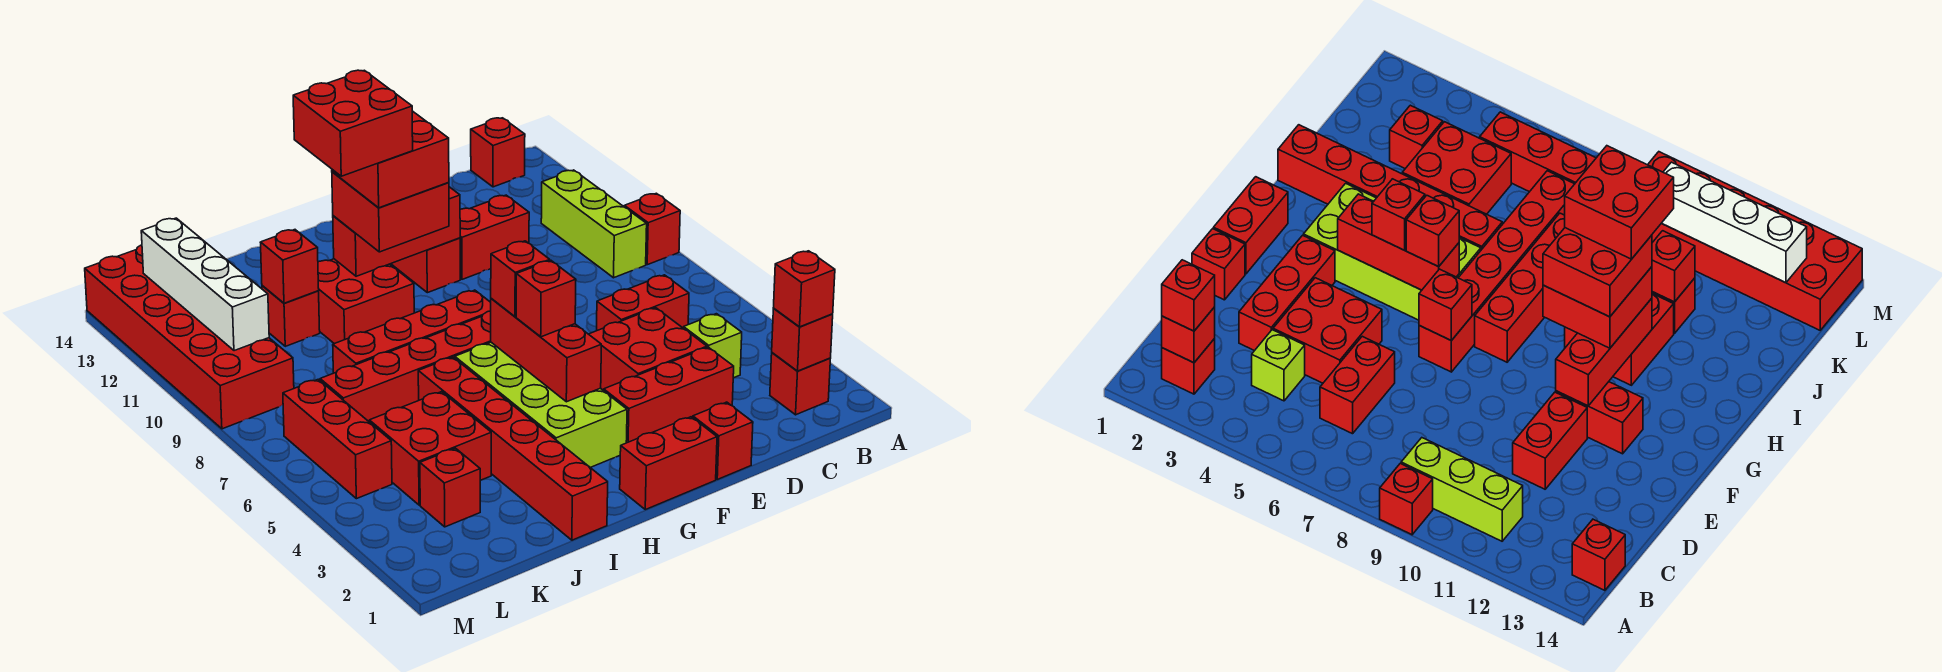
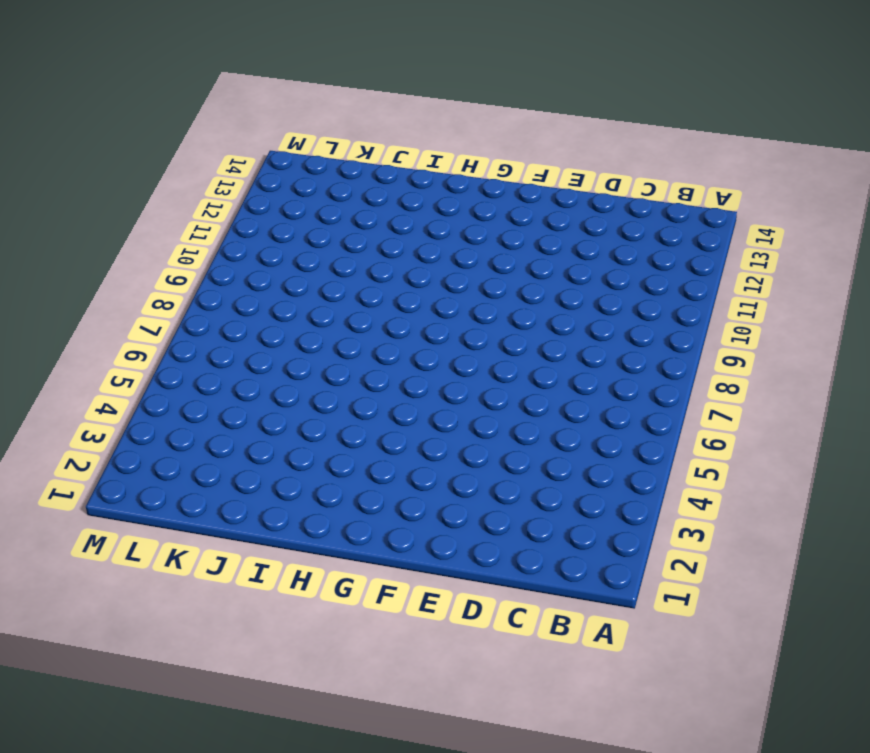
none -> red 1x1 brick [624,193,680,265]
none -> red 1x1 brick [770,353,830,415]
none -> lime 1x3 brick [541,170,647,278]
none -> red 1x1 brick [471,118,525,187]

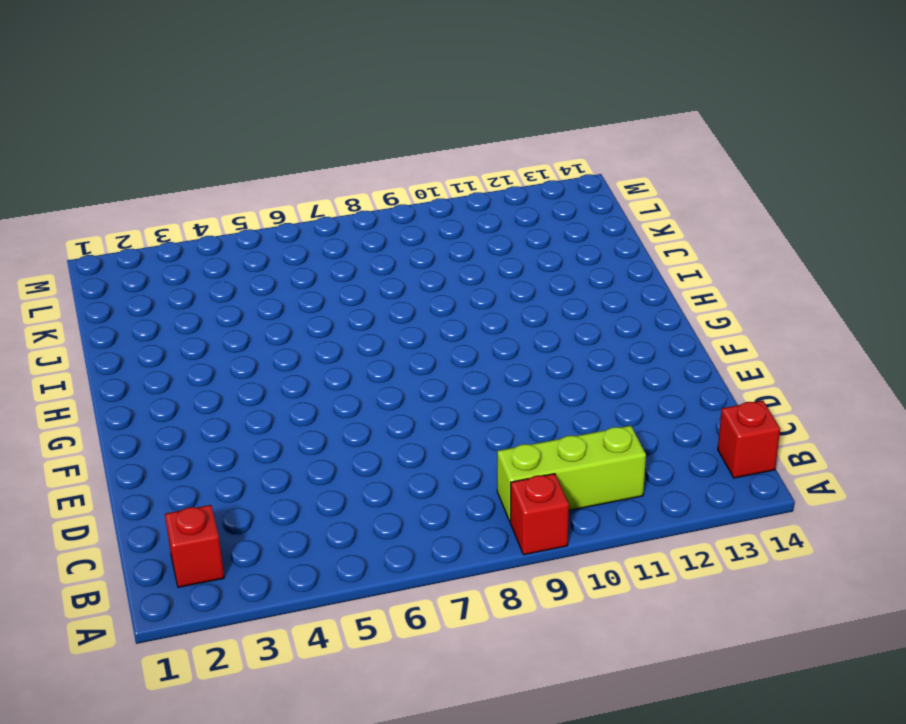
none -> lime 1x1 brick [684,314,742,378]
none -> red 1x2 brick [597,275,689,330]
none -> red 1x3 brick [603,347,734,443]
none -> red 2x2 brick [589,308,707,390]

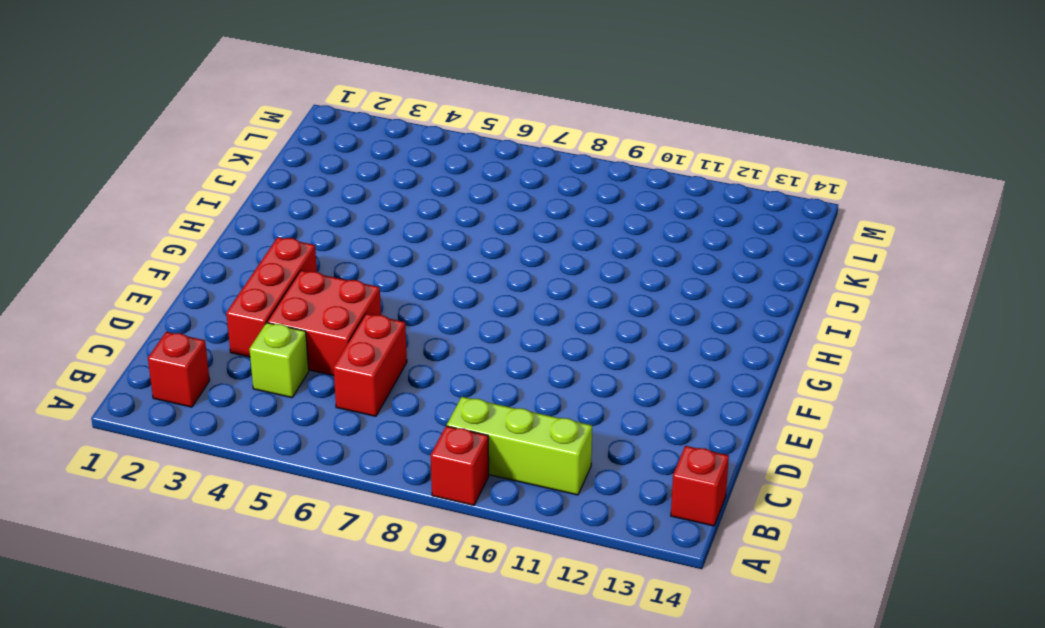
none -> red 1x2 brick [460,195,529,279]
none -> red 1x1 brick [693,402,753,479]
none -> red 1x2 brick [620,417,717,510]
none -> red 1x6 brick [320,311,491,421]

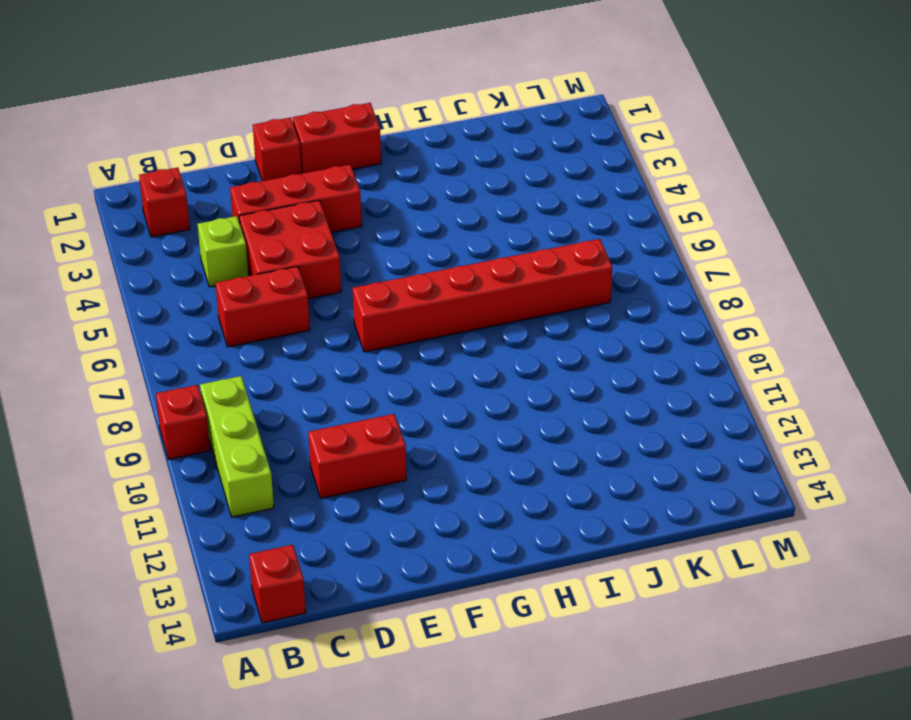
none -> red 1x2 brick [391,238,460,293]
none -> lime 2x4 brick [455,342,627,468]
none -> red 1x4 brick [333,290,491,373]
none -> red 2x2 brick [318,259,414,344]

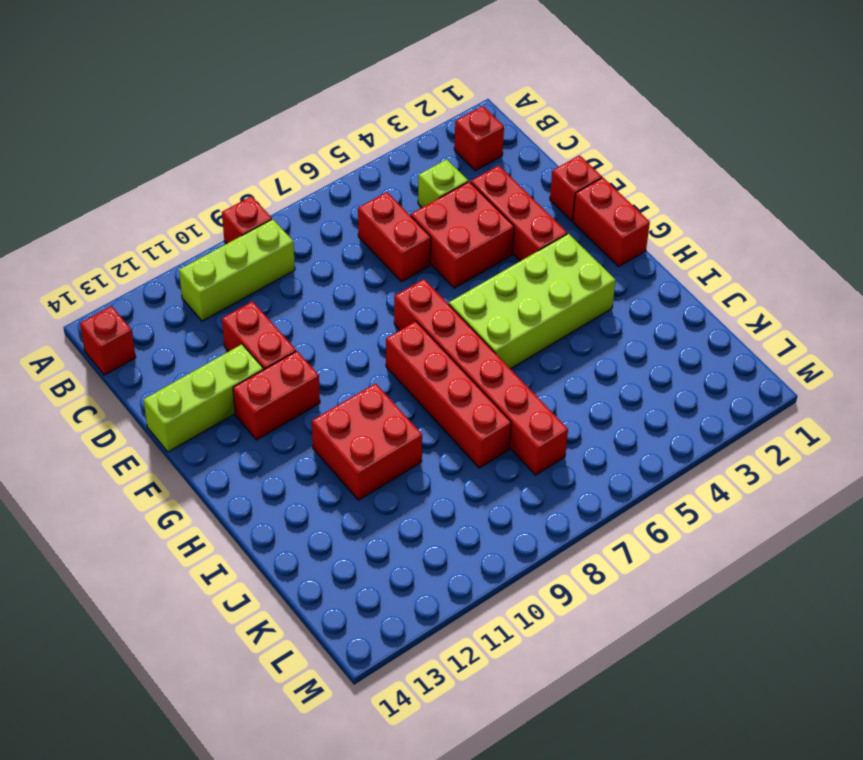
lime 1x3 brick [143,344,263,452] -> none
none -> red 1x6 brick [418,357,608,540]
none -> red 2x2 brick [369,392,491,505]
none -> red 1x1 brick [262,286,320,346]
none -> red 1x1 brick [420,448,480,527]

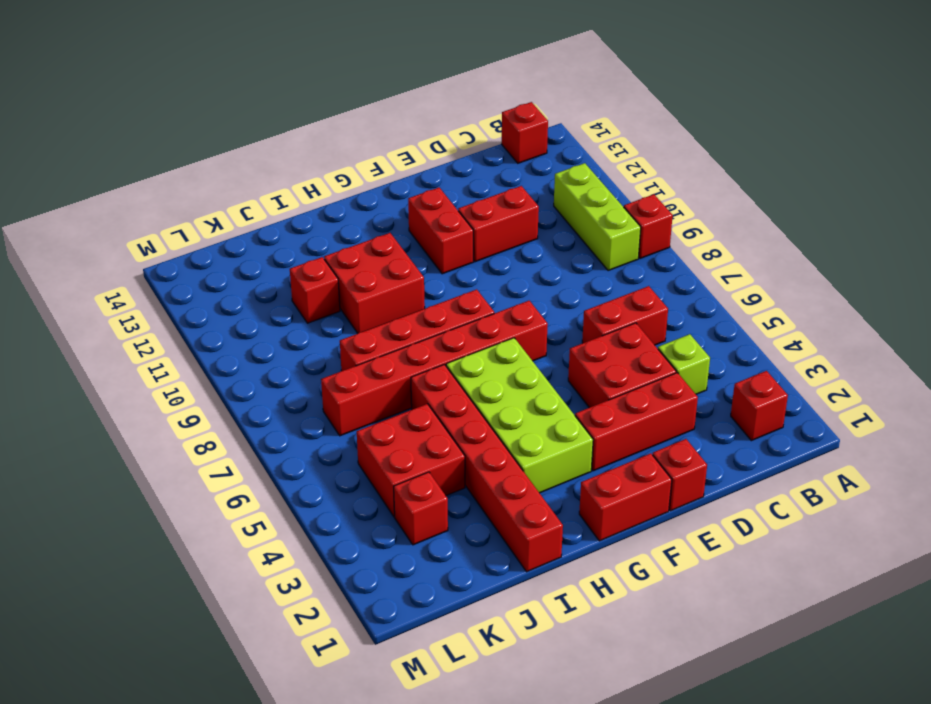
none -> red 1x3 brick [283,379,392,499]
none -> red 2x6 brick [85,245,294,429]
none -> red 1x1 brick [772,309,833,371]
none -> red 1x1 brick [1419,269,1472,341]

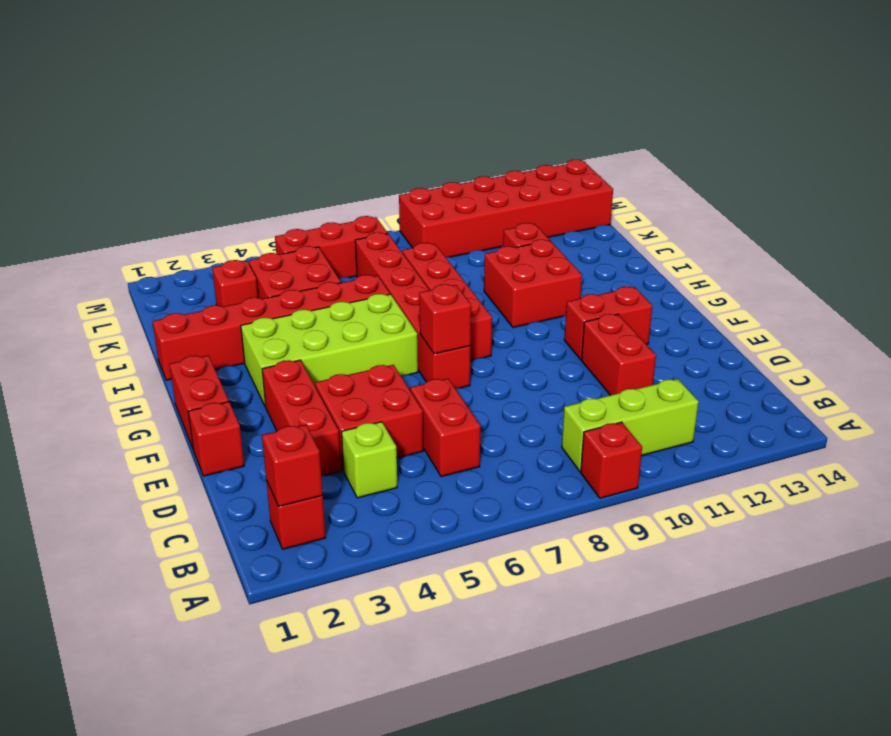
none -> red 1x1 brick [471,118,525,187]
none -> red 1x3 brick [333,187,460,276]
none -> red 1x3 brick [491,298,601,402]
none -> red 1x1 brick [260,230,319,303]

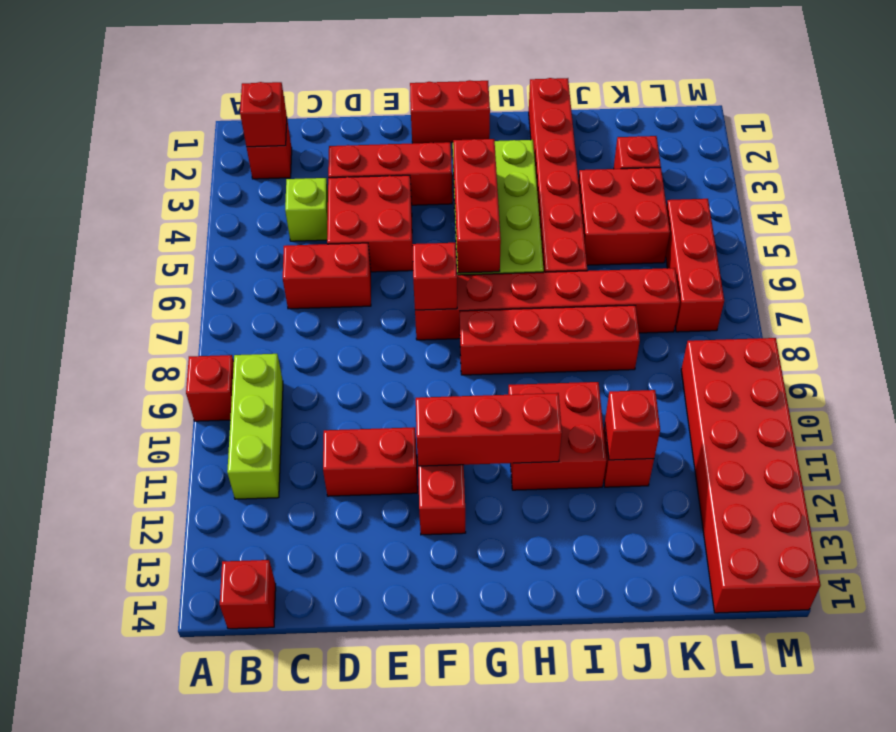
none -> red 1x1 brick [693,402,753,479]
none -> white 1x4 brick [141,218,269,351]
none -> red 1x1 brick [773,251,835,327]
none -> red 1x1 brick [516,261,576,337]

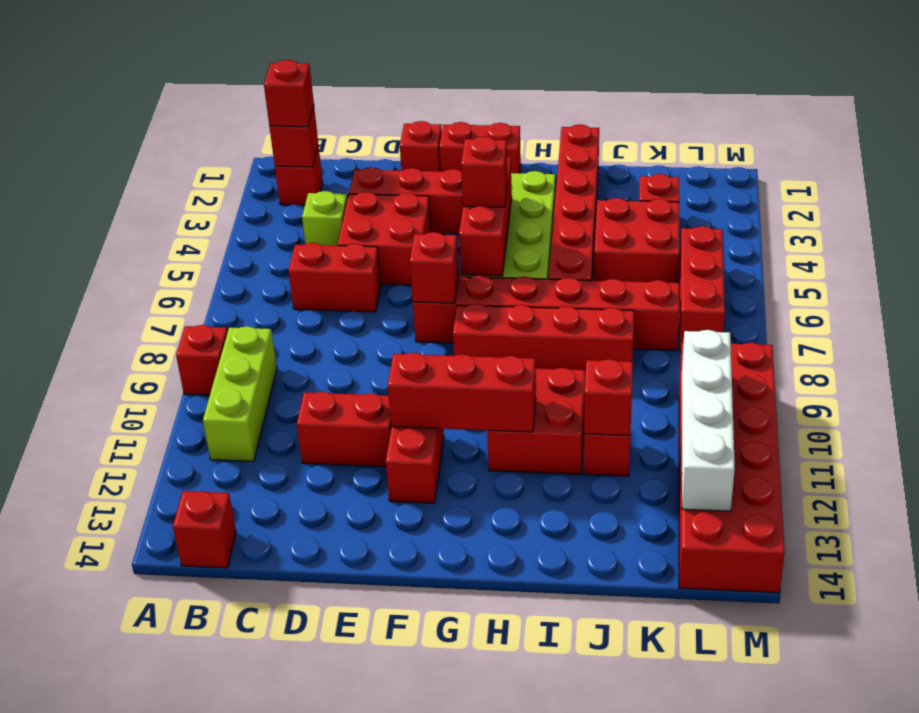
none -> red 1x1 brick [491,241,550,317]
none -> red 2x2 brick [332,172,449,252]
none -> red 2x2 brick [332,111,449,208]
none -> red 2x2 brick [293,70,413,176]

